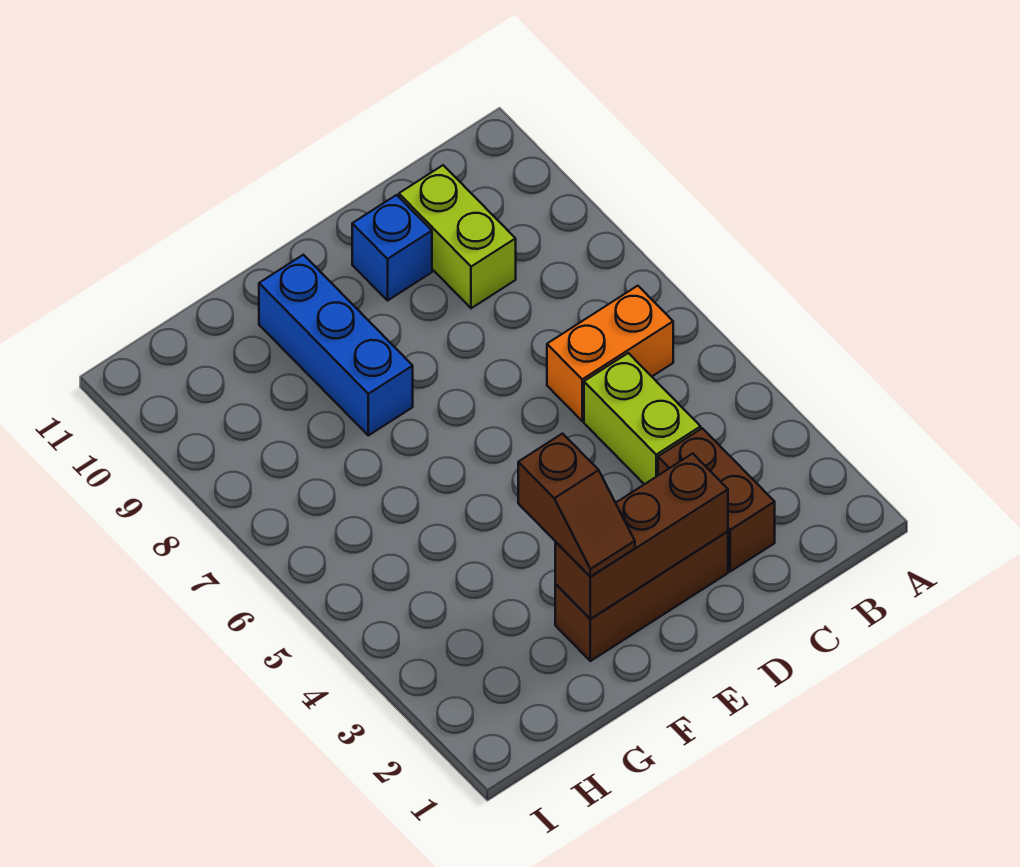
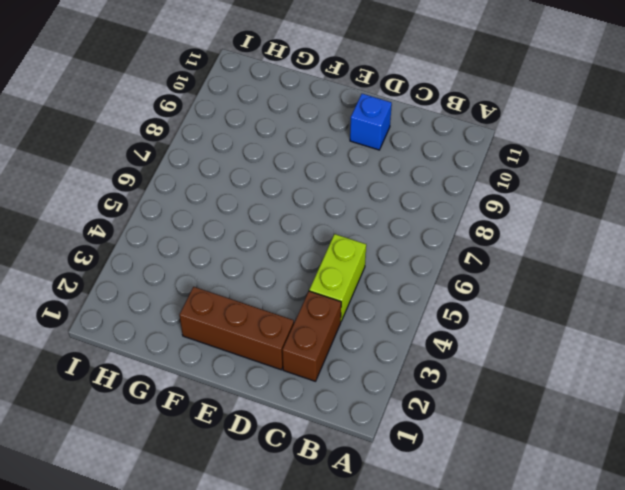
none -> orange 1x2 brick [547,286,673,421]
none -> lime 1x2 brick [399,165,516,308]

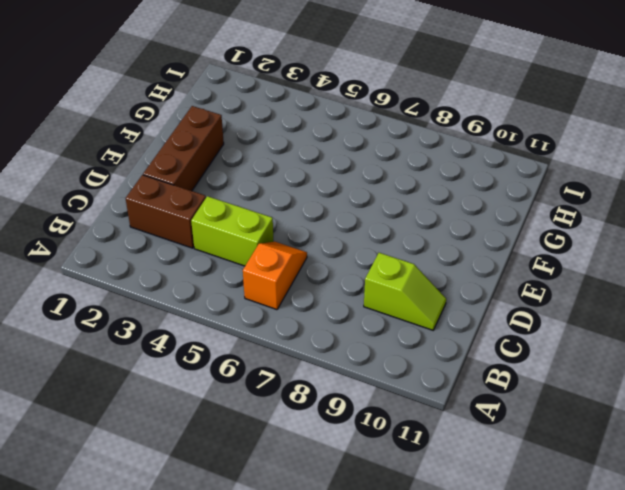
orange 1x2 slope [243,242,307,310] -> orange 1x2 brick [547,286,673,421]
lime 1x2 slope [364,253,446,330] -> lime 1x2 brick [399,165,516,308]
none -> blue 1x1 brick [352,195,432,300]
none -> blue 1x3 brick [259,255,413,435]

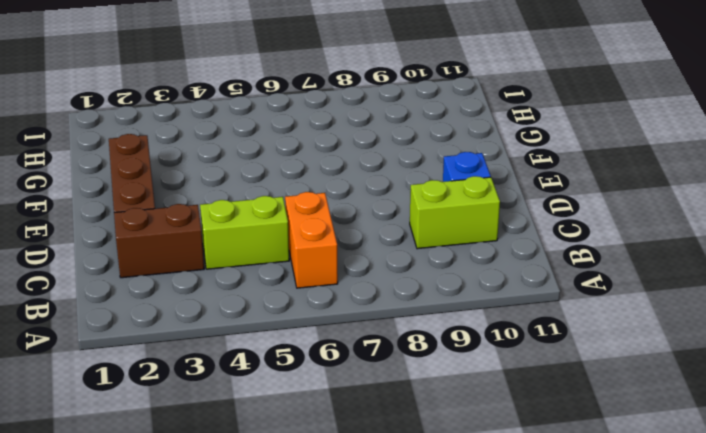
none -> blue 1x3 brick [259,255,413,435]
none -> brown 1x3 brick [555,454,728,619]

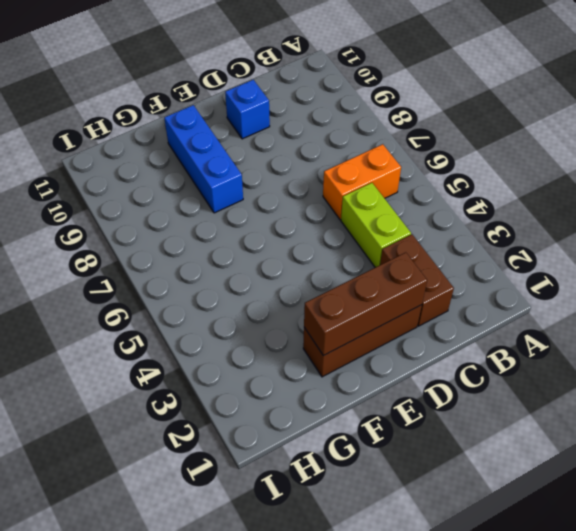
none -> lime 1x2 brick [399,165,516,308]
none -> brown 1x2 slope [518,434,635,577]

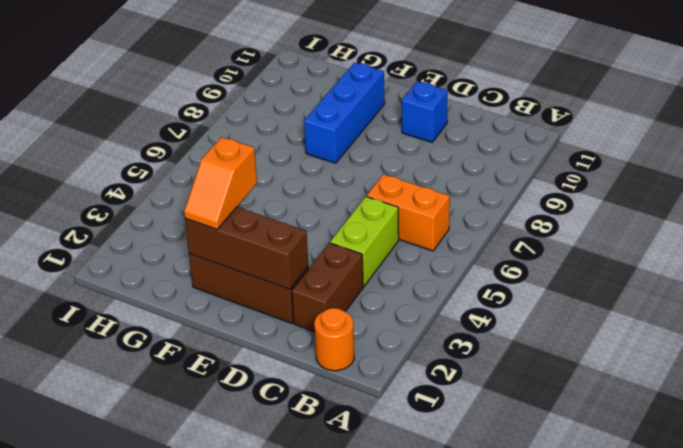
orange 1x1 round brick [314,308,354,371] -> none
orange 1x2 slope [184,137,257,229] -> brown 1x2 slope [518,434,635,577]
none -> lime 1x2 brick [399,165,516,308]

